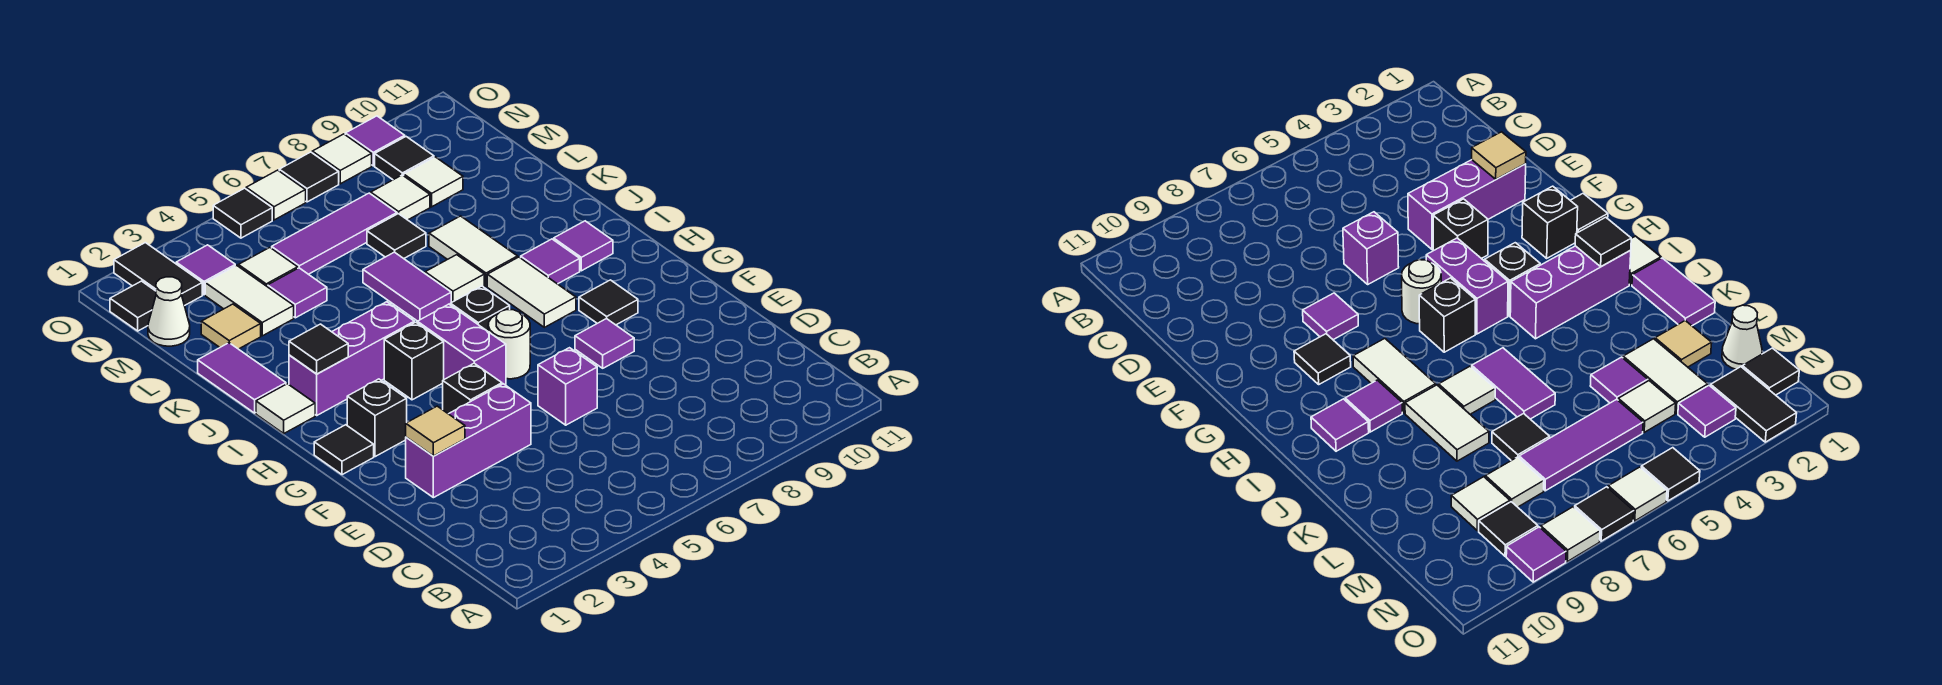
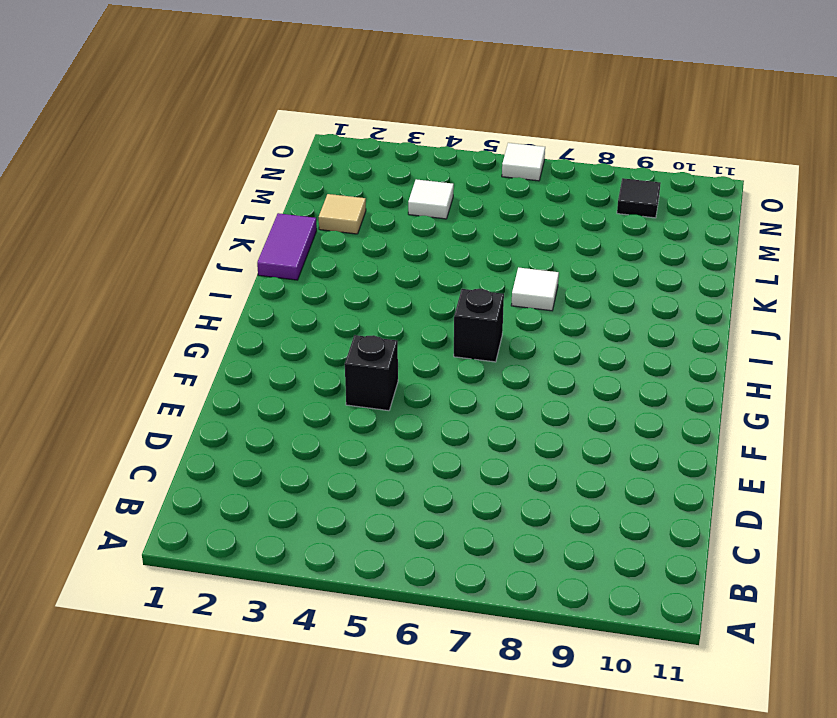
none -> purple 1x3 brick [406,384,531,498]
none -> purple 1x1 brick [538,348,597,425]
none -> purple 1x1 tile [575,319,634,368]
none -> black 1x1 tile [314,425,374,475]

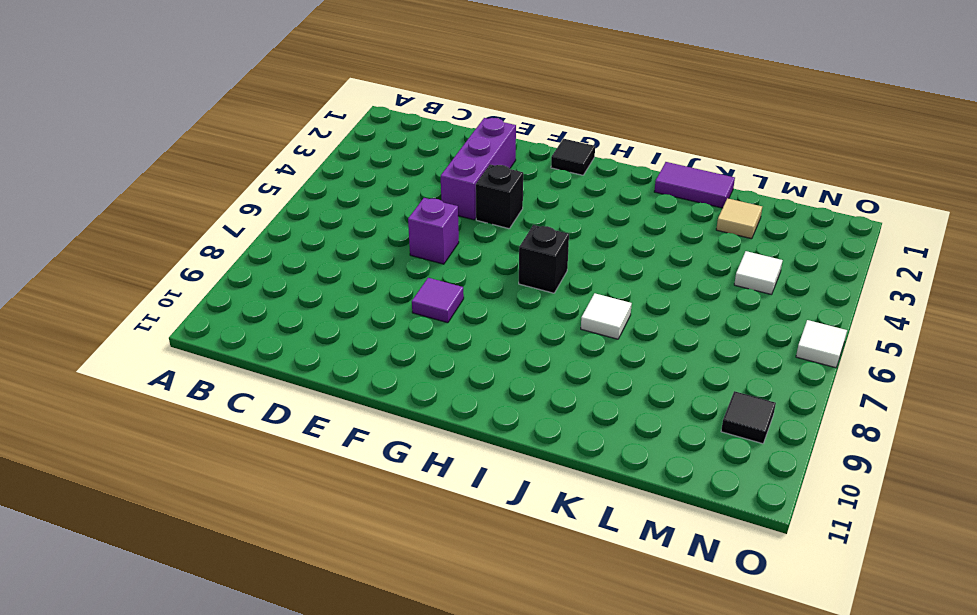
none -> black 1x1 brick [347,379,407,457]
none -> purple 1x2 brick [417,304,506,385]
none -> white 1x1 round brick [488,310,530,379]
none -> black 1x1 tile [579,280,638,325]

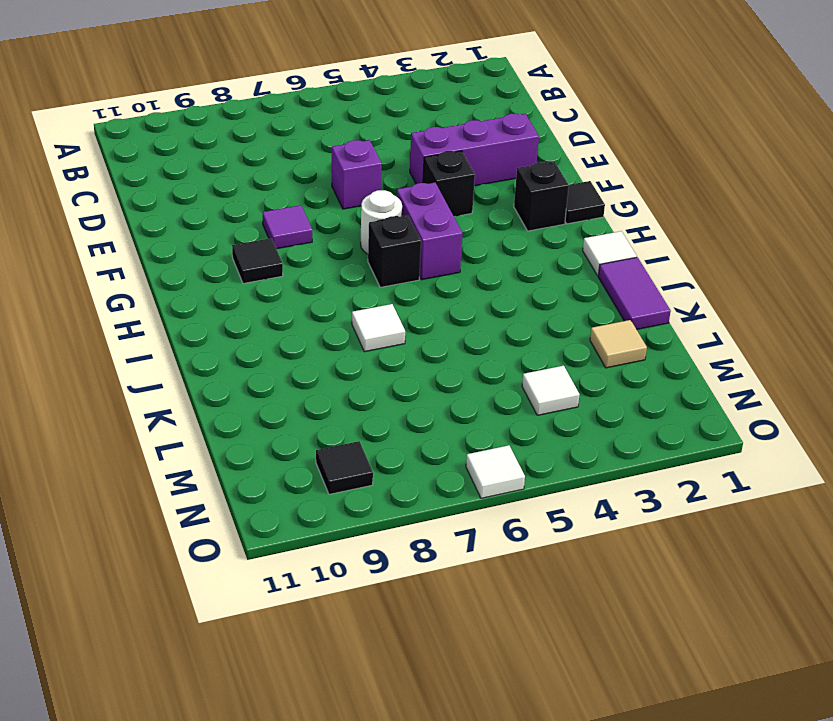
none -> black 1x1 brick [384,322,444,400]
none -> white 1x2 tile [487,257,576,327]
none -> purple 1x3 brick [289,302,414,415]
none -> purple 1x1 tile [521,239,580,284]

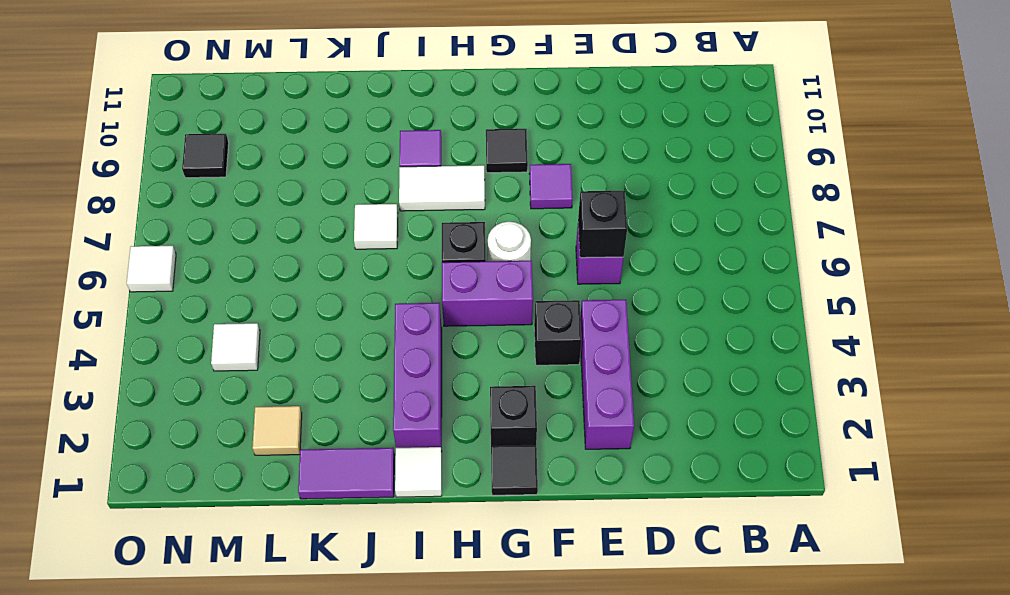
black 1x1 brick [578,191,627,258] -> black 1x1 brick moved to [384,322,444,400]
none -> purple 1x1 tile [554,221,613,271]
none -> purple 1x2 tile [363,252,451,321]
none -> white 1x2 tile [429,216,518,286]
none -> white 1x2 tile [205,266,294,336]

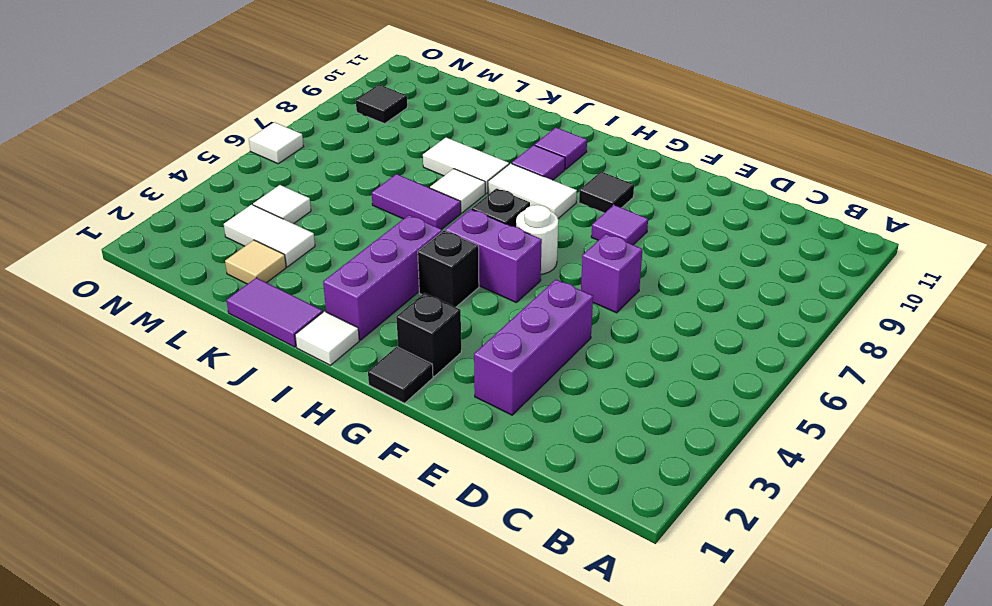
none -> black 1x1 brick [443,363,502,414]
none -> purple 1x1 tile [268,268,327,318]
none -> black 1x1 tile [367,214,426,258]
none -> white 1x1 cone [148,277,190,346]

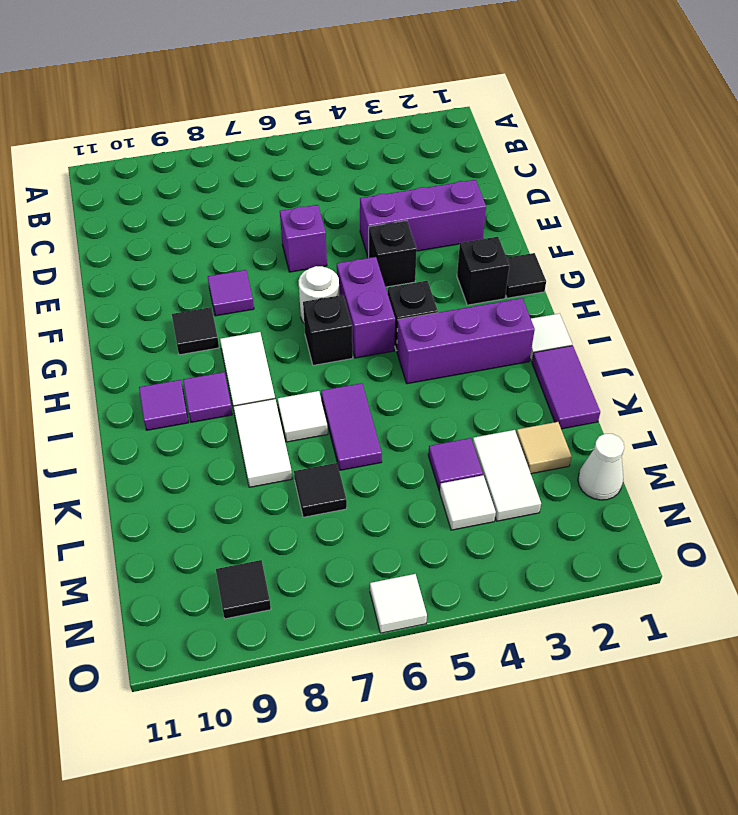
none -> purple 1x3 tile [272,193,397,274]
none -> white 1x1 tile [371,175,430,220]
none -> white 1x1 tile [404,157,463,207]
none -> black 1x1 tile [110,281,156,331]

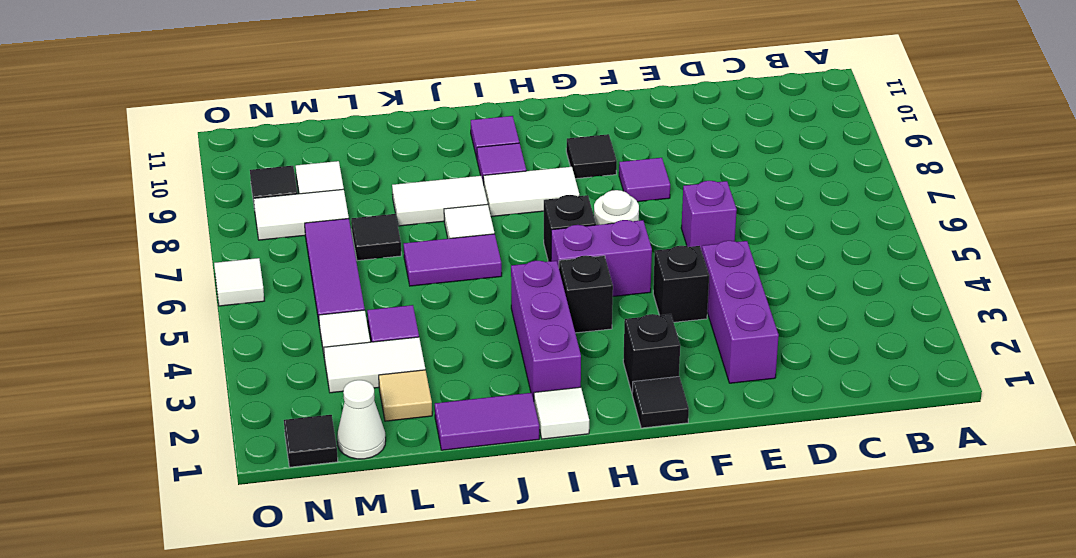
white 1x2 tile [254,189,349,240] -> white 1x1 tile [371,175,430,220]
none -> black 1x2 tile [114,243,202,306]
none -> purple 1x1 tile [176,245,235,295]
none -> black 1x1 tile [213,188,272,238]
none -> black 1x1 tile [279,152,339,202]

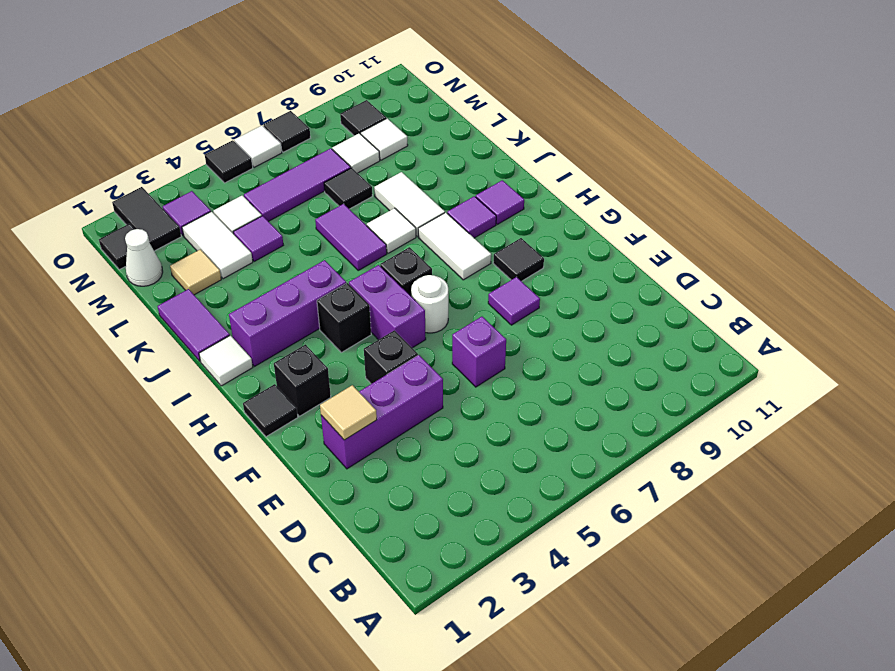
none -> white 1x1 tile [312,134,372,184]
none -> purple 1x1 tile [345,116,405,166]
none -> black 1x1 tile [289,324,348,374]

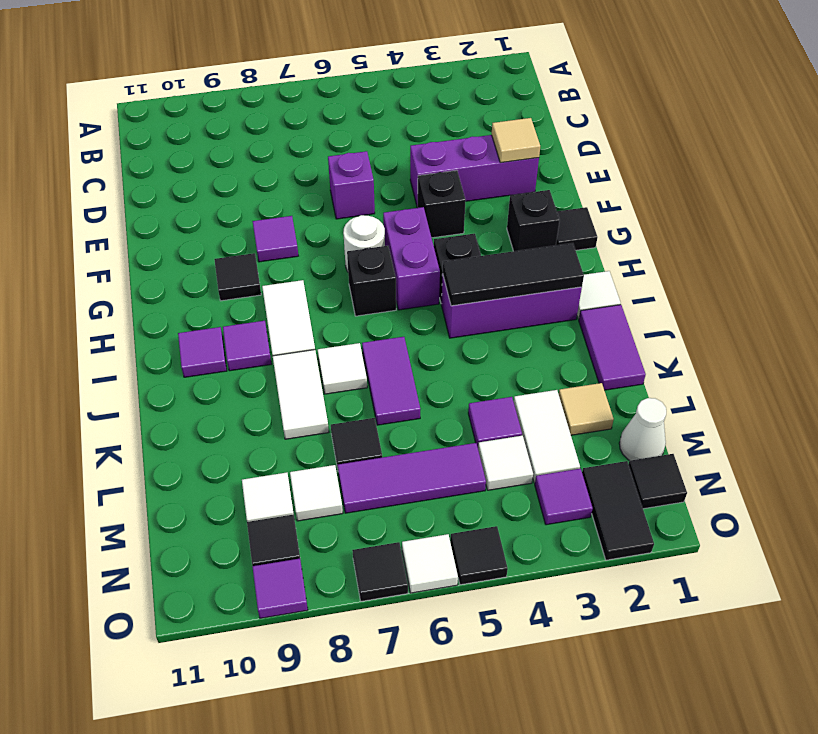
black 1x3 tile [443,243,584,306] -> black 1x1 tile [289,324,348,374]
none -> white 1x1 tile [312,134,372,184]

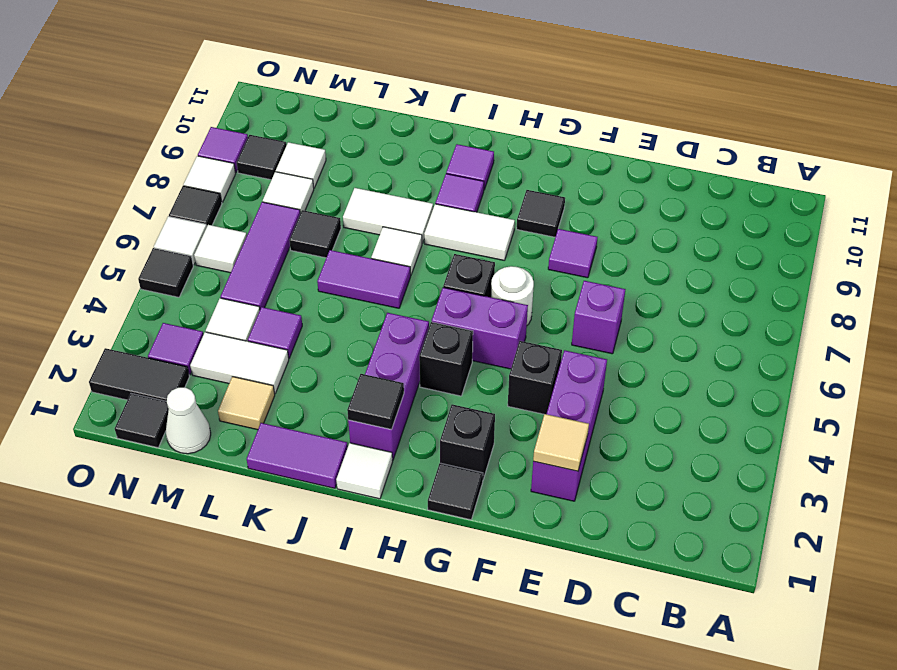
white 1x1 tile [194,225,247,273] -> none

